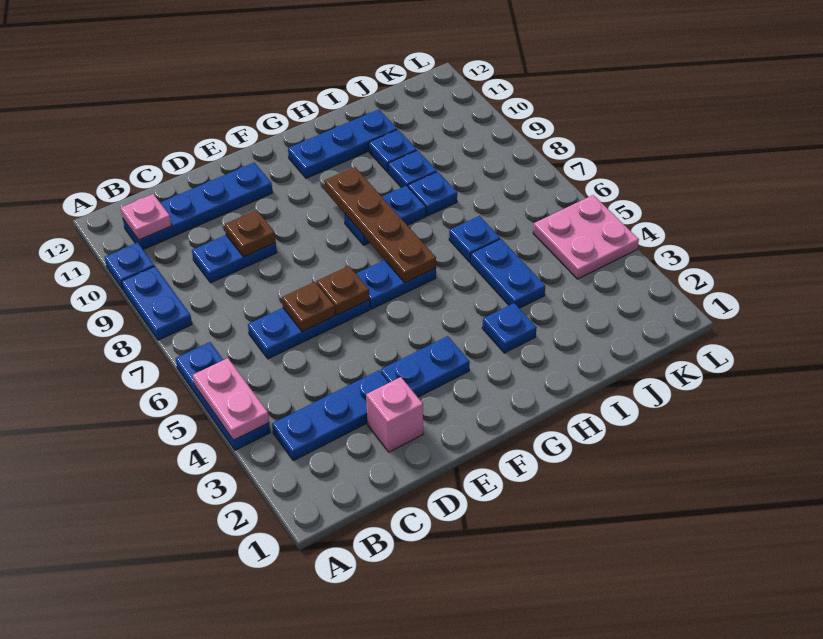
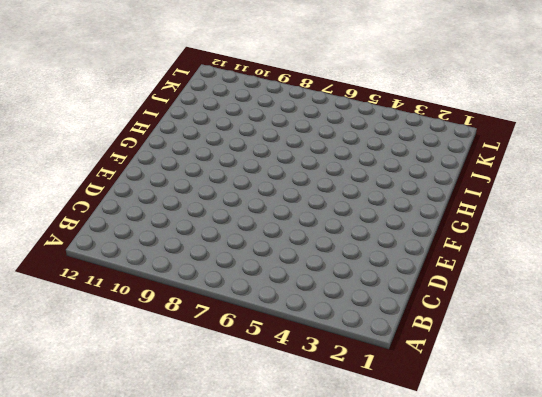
none -> blue 1x3 plate [176,342,270,450]
none -> blue 1x2 plate [122,266,192,340]
none -> blue 1x1 plate [105,242,154,290]

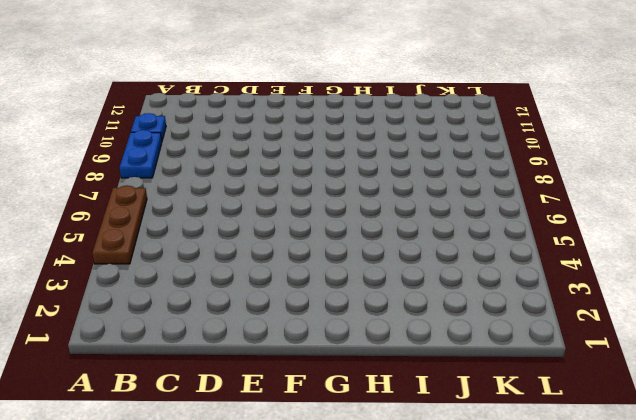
brown 1x3 plate [92,185,147,264] -> blue 1x3 plate [176,342,270,450]
none -> blue 1x3 plate [272,370,389,461]
none -> blue 1x4 plate [123,162,272,250]
none -> blue 1x3 plate [248,300,370,359]

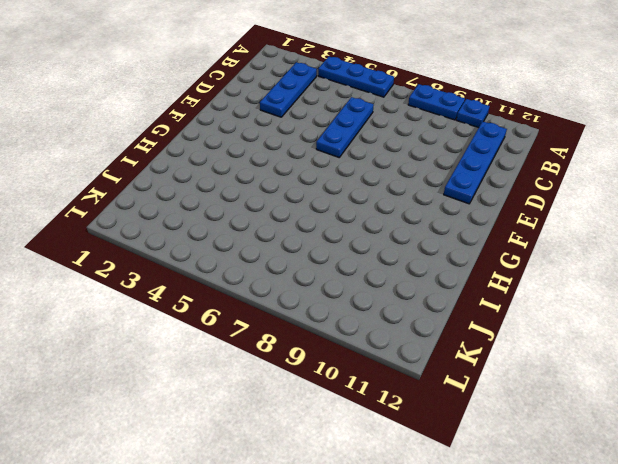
none -> blue 1x2 plate [192,235,277,283]
none -> pink 1x1 brick [366,377,423,452]
none -> blue 1x2 plate [381,336,470,397]

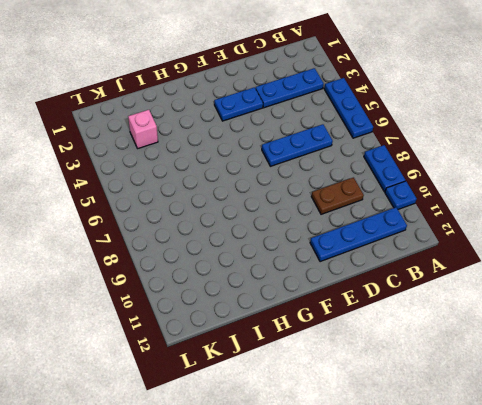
brown 1x2 plate [311,178,364,214] -> blue 1x2 plate [192,235,277,283]
pink 1x1 brick [128,110,158,149] -> pink 1x1 brick moved to [366,377,423,452]
none -> blue 1x2 plate [356,260,436,309]
none -> blue 1x2 plate [344,186,426,245]
none -> blue 1x3 plate [288,109,397,178]

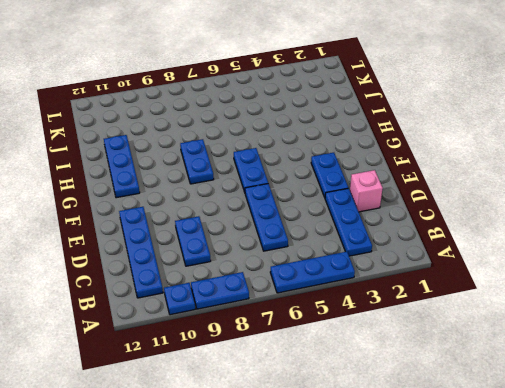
none -> blue 1x1 plate [482,303,537,353]
none -> blue 1x2 plate [471,239,545,308]
none -> blue 1x1 plate [449,216,500,262]

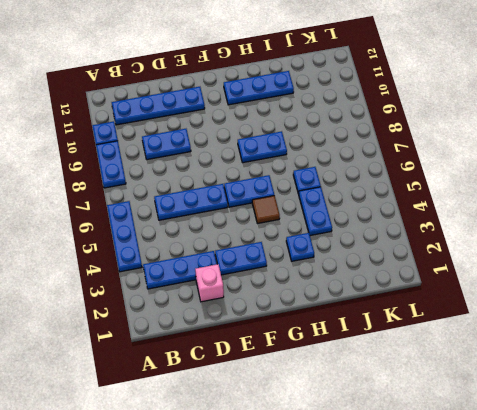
brown 1x1 tile [252,196,280,224] -> none
none -> blue 1x1 plate [408,172,457,216]
none -> blue 1x1 plate [388,150,437,188]
none -> blue 1x1 plate [369,130,417,172]

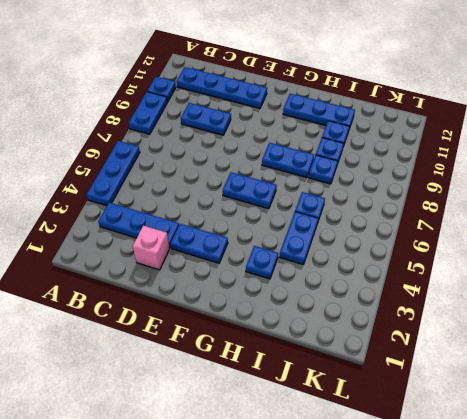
none -> blue 1x3 plate [248,300,370,359]
none -> pink 2x2 plate [533,195,639,279]
none -> pink 1x2 plate [193,358,269,440]

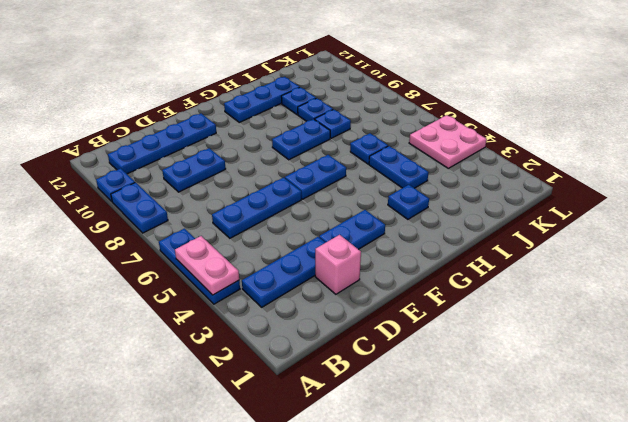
none -> pink 1x1 plate [121,194,171,240]
none -> brown 1x1 plate [282,282,335,332]
none -> brown 1x1 plate [225,210,276,257]

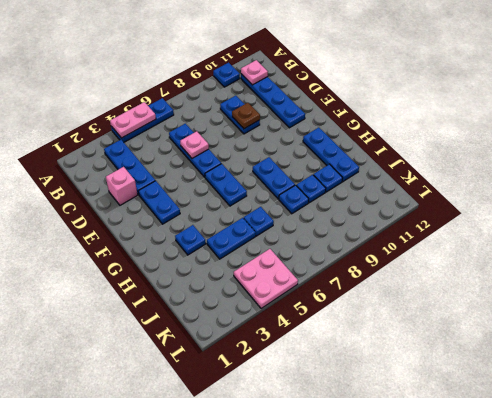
pink 1x1 plate [180,131,209,158] -> brown 1x1 plate [282,282,335,332]
none -> blue 1x2 plate [122,266,192,340]
none -> brown 1x1 plate [317,266,369,315]
none -> brown 1x4 plate [324,167,436,283]

